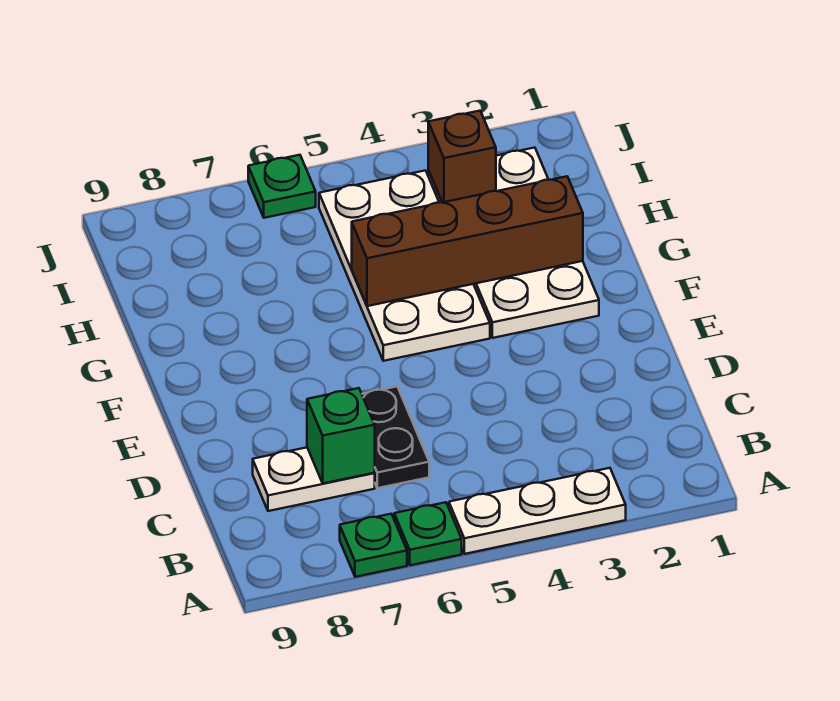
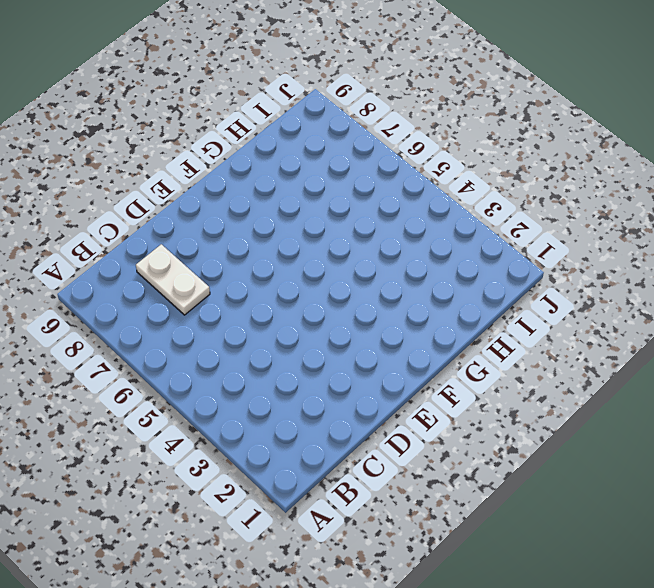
none -> white 1x3 plate [449,468,626,554]
none -> green 1x1 plate [394,502,462,565]

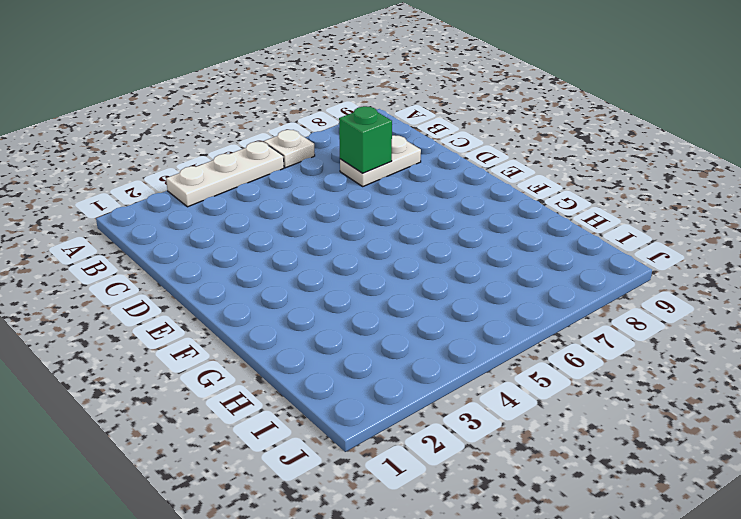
white 1x1 plate [264,130,315,168] -> green 1x1 plate [394,502,462,565]
none -> green 1x1 plate [340,514,407,577]
none -> black 1x2 plate [362,387,429,488]

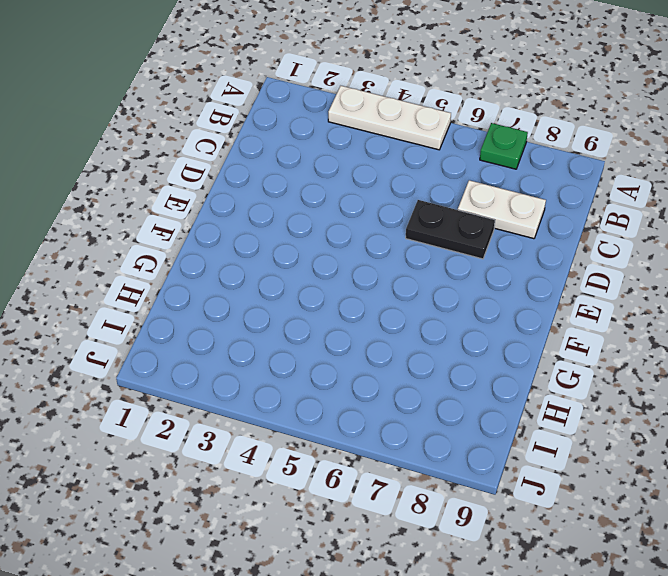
black 1x2 plate [406,200,495,259] -> black 1x2 plate turned to [362,387,429,488]
none -> green 1x1 plate [394,502,462,565]
none -> white 2x4 plate [428,148,599,338]

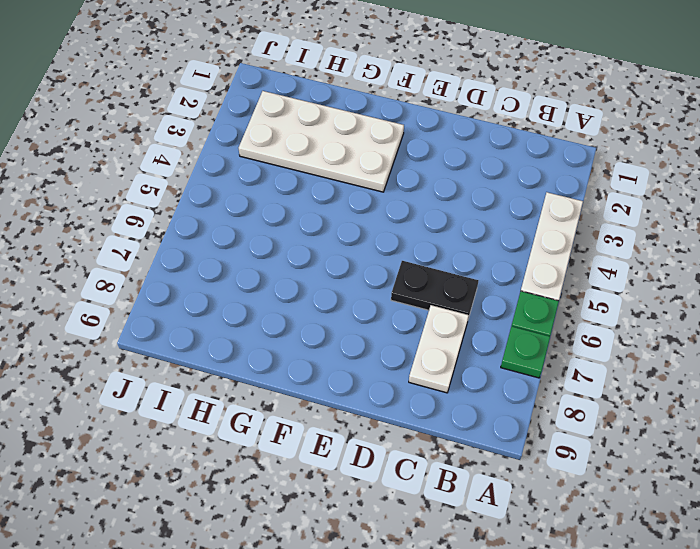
none -> white 2x4 plate [319,171,490,361]
none -> green 1x1 plate [248,155,316,218]

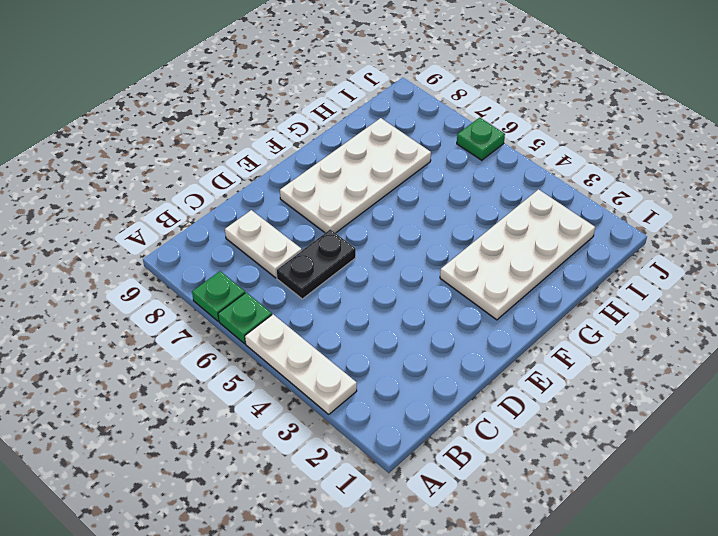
white 2x4 plate [280,118,431,233] -> white 2x4 plate moved to [319,171,490,361]
none -> green 1x1 brick [307,388,375,483]
none -> brown 1x4 brick [352,176,583,306]

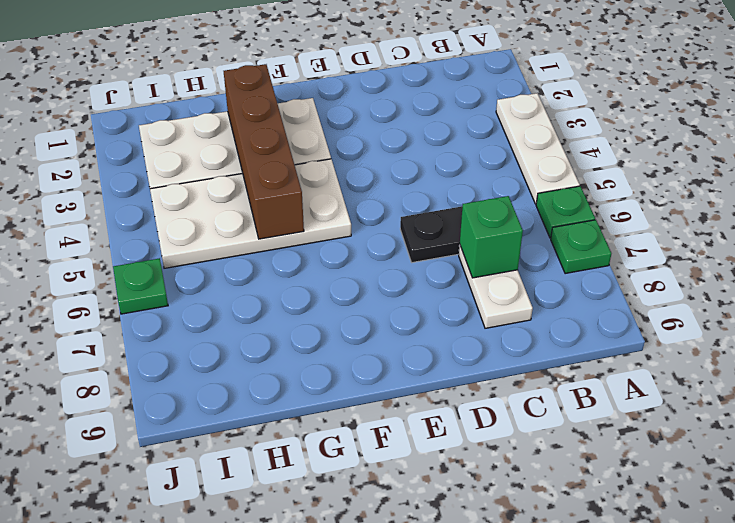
none -> brown 1x1 brick [428,111,496,202]

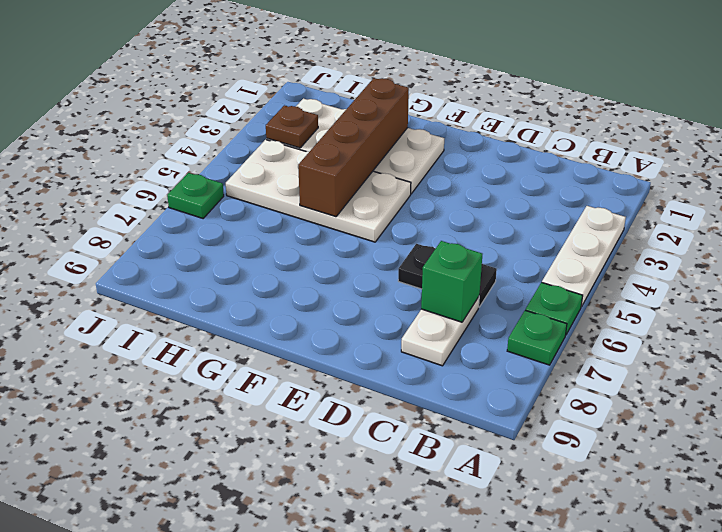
brown 1x1 plate [266,105,318,148] -> brown 1x1 brick [428,111,496,202]

